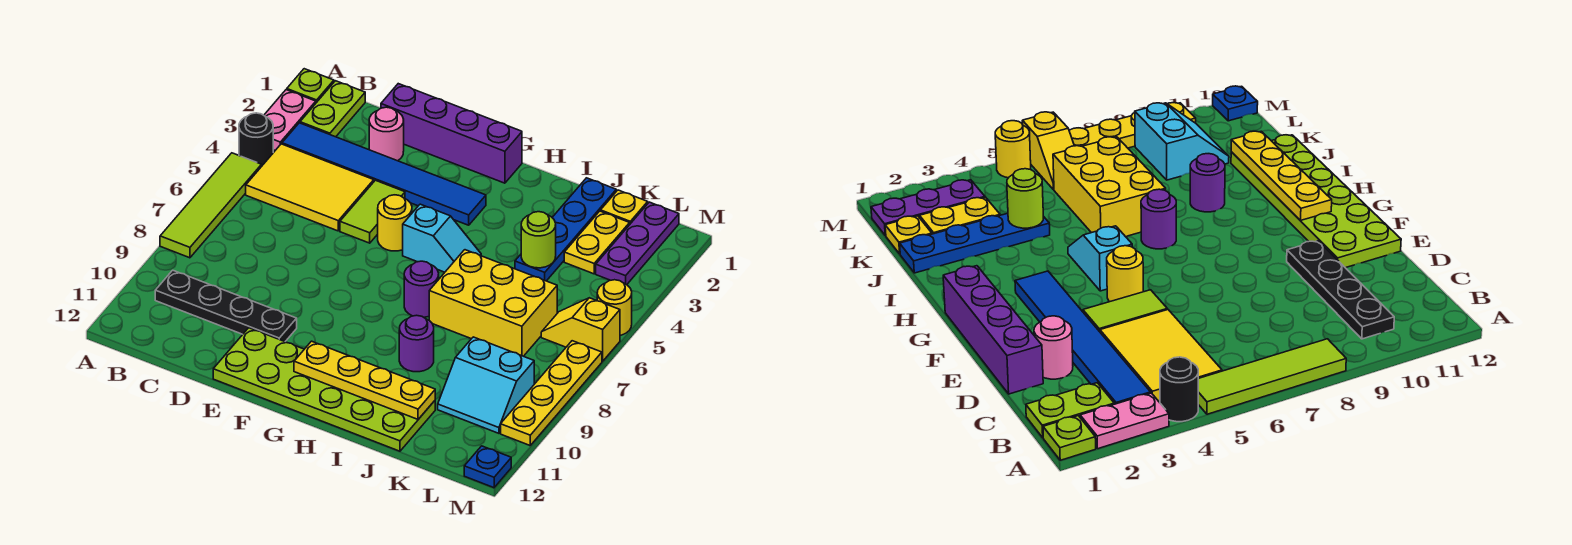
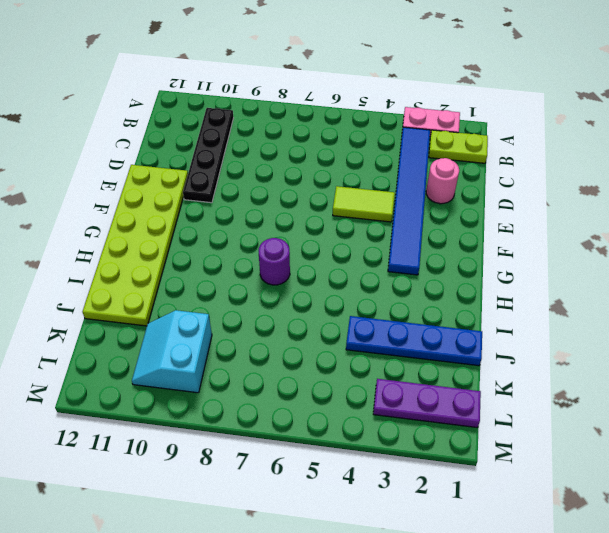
none -> lime 1x1 plate [287,69,334,103]
none -> black 1x1 round brick [239,113,273,165]
none -> lime 1x4 tile [160,153,262,258]

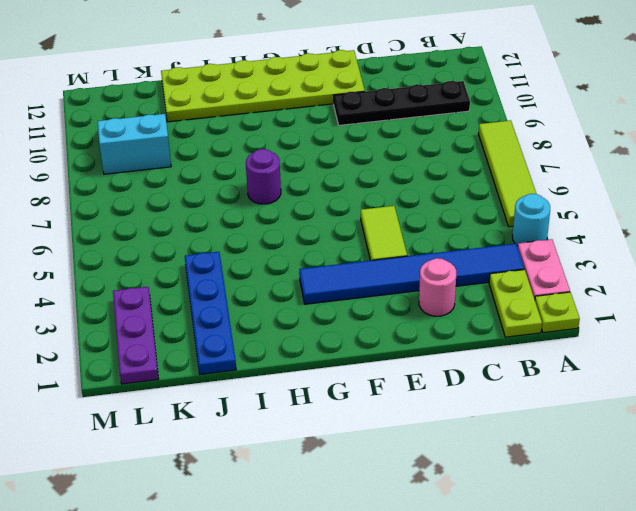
cyan 1x1 round brick [512,194,550,246] -> black 1x1 round brick [239,113,273,165]
none -> yellow 2x3 tile [246,144,374,231]
none -> purple 1x4 brick [381,84,522,183]
none -> yellow 1x1 round brick [378,195,412,251]

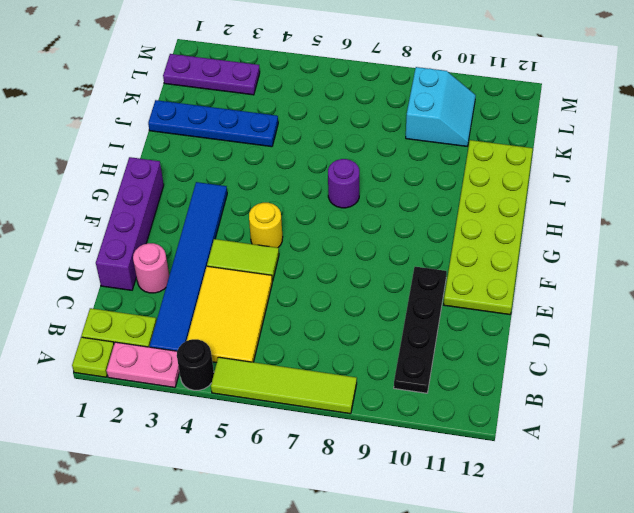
none -> cyan 1x2 slope [403,204,481,272]
none -> yellow 2x3 brick [429,250,557,356]
none -> purple 1x1 round brick [399,315,434,372]

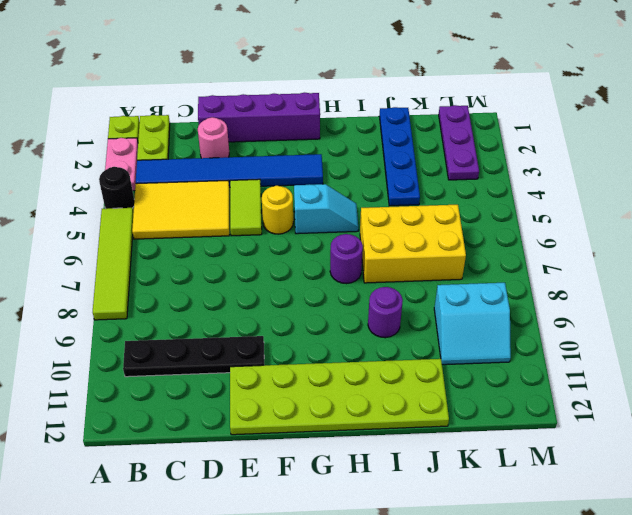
none -> yellow 1x1 plate [601,190,648,224]
none -> yellow 1x2 plate [564,211,630,274]
none -> yellow 1x2 slope [541,298,620,361]

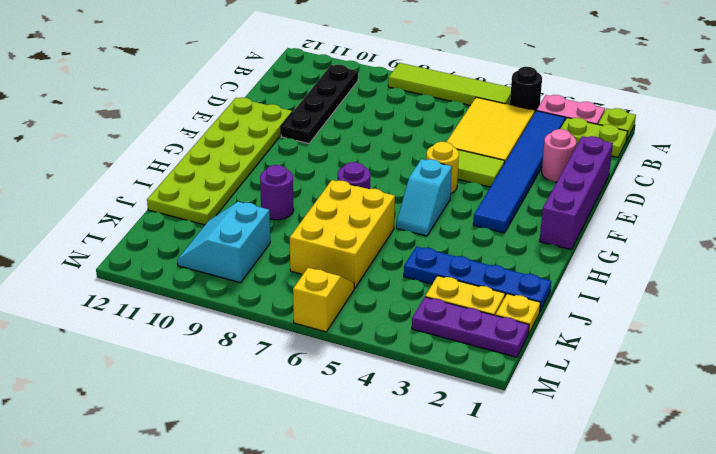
none -> yellow 1x1 round brick [597,280,632,335]
none -> yellow 1x4 plate [501,341,602,445]
none -> blue 1x1 plate [464,446,511,488]

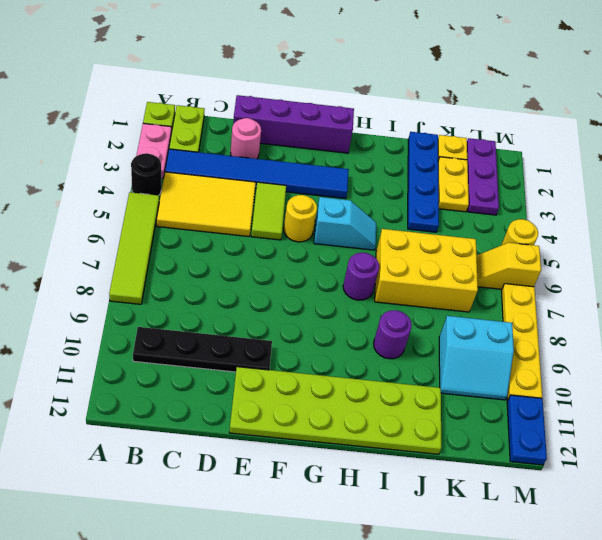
blue 1x2 plate [507,395,547,465] -> blue 1x1 plate [464,446,511,488]
none -> yellow 1x4 plate [294,341,435,419]
none -> lime 1x1 round brick [521,212,556,268]

